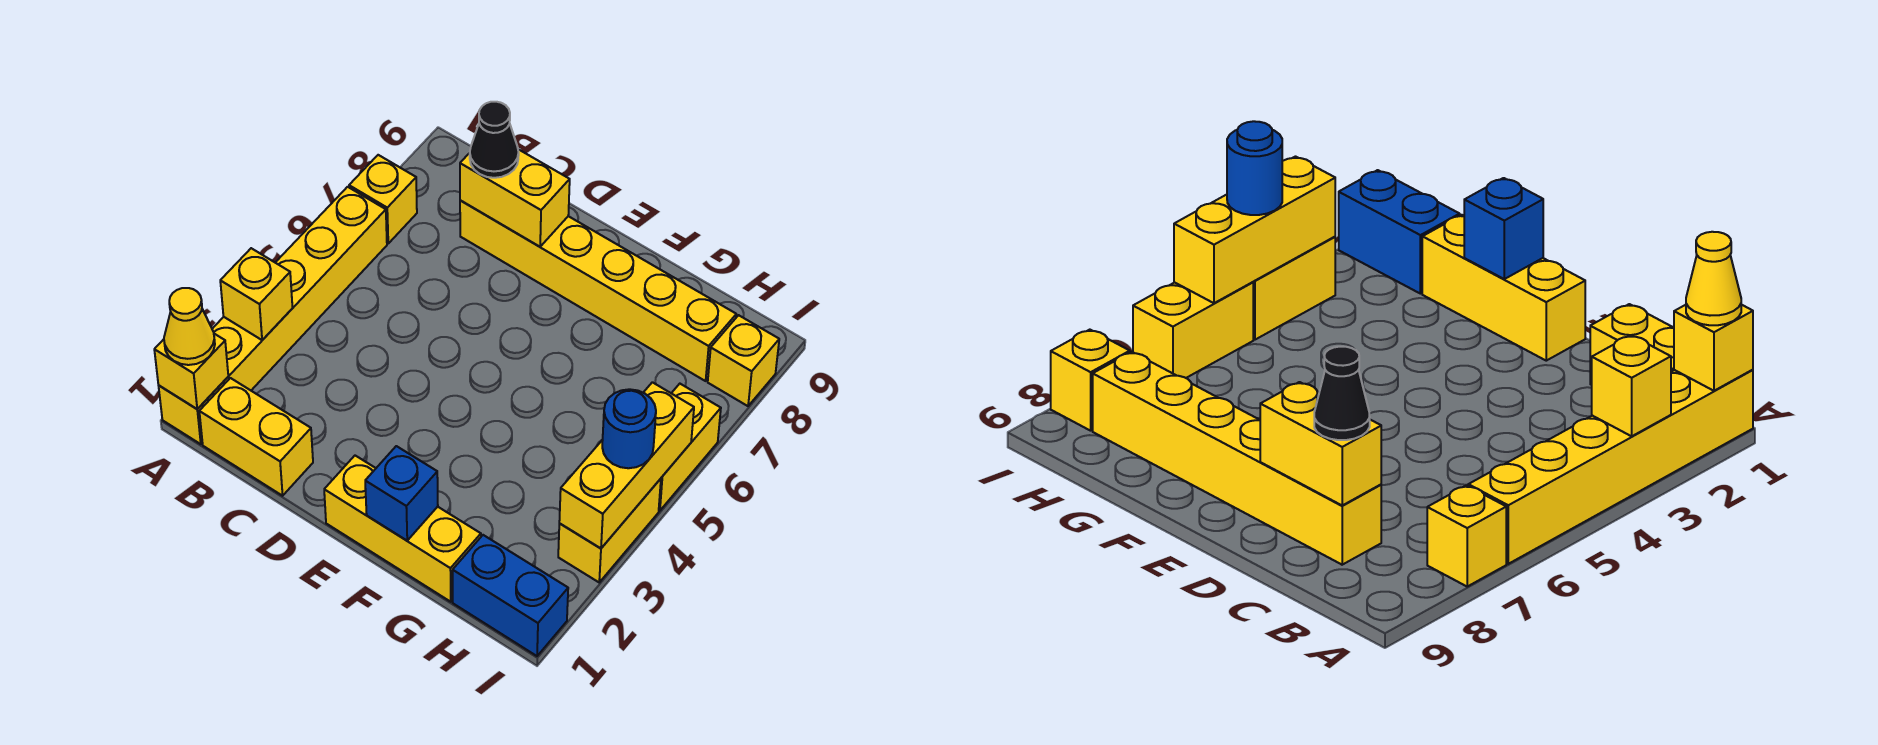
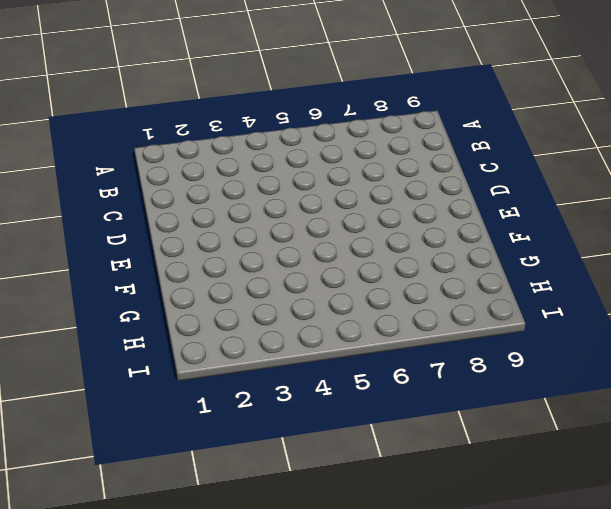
none -> yellow 1x6 brick [159,187,387,444]
none -> yellow 1x1 brick [349,155,417,243]
none -> yellow 1x2 brick [199,378,313,496]

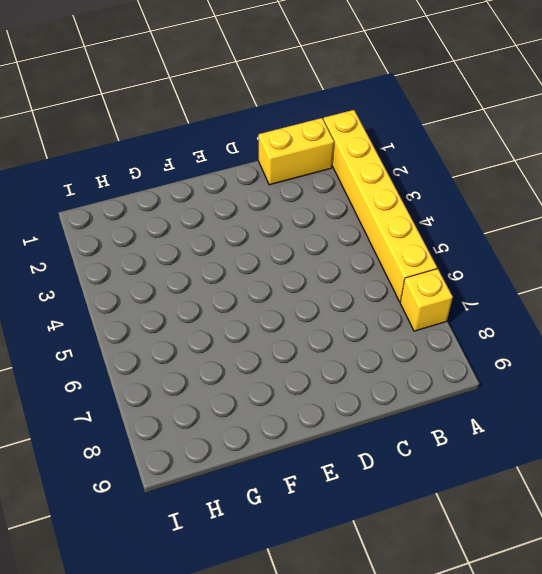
none -> yellow 1x6 brick [460,200,736,381]
none -> yellow 1x3 brick [324,456,481,602]
none -> blue 1x2 brick [453,535,568,656]

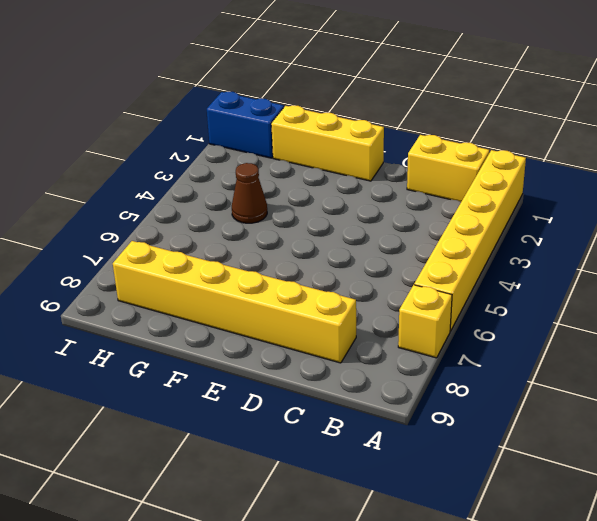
brown 1x1 cone [232,163,267,223] -> none
none -> yellow 1x2 brick [558,479,661,582]
none -> yellow 1x2 brick [659,384,721,511]
none -> yellow 1x1 brick [708,315,779,406]

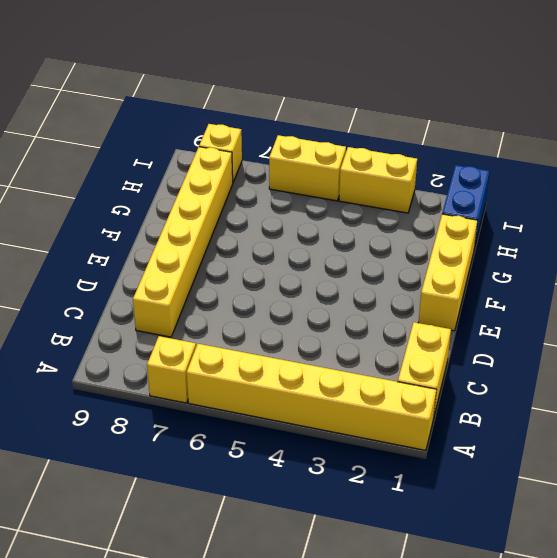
none -> yellow 1x1 brick [154,334,228,409]
none -> yellow 1x1 brick [220,248,292,340]
none -> yellow 1x2 brick [460,149,570,247]

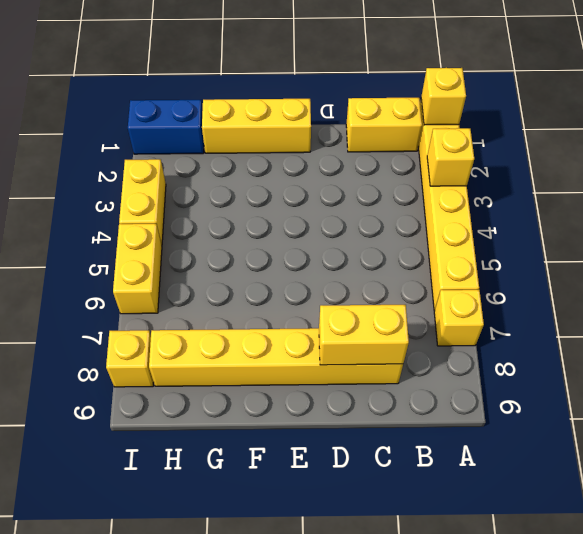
none -> blue 1x1 brick [365,446,438,541]
none -> yellow 1x3 brick [559,382,694,548]
none -> yellow 1x1 cone [164,288,215,365]

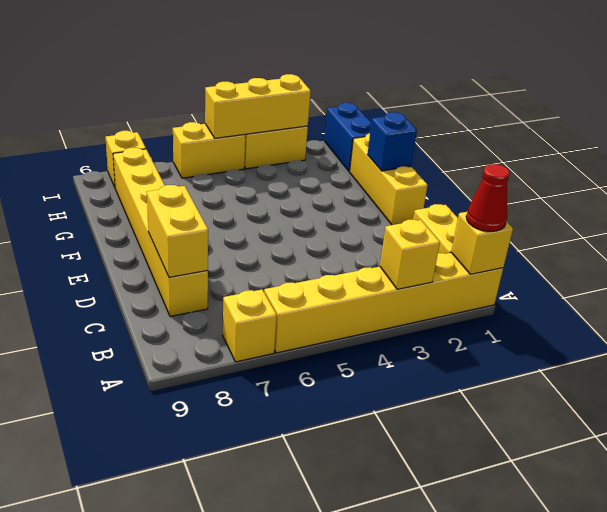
red 1x1 cone [466,164,510,231] -> yellow 1x1 cone [164,288,215,365]
none -> black 1x1 cone [470,102,519,178]
none -> blue 1x1 round brick [602,389,656,468]

